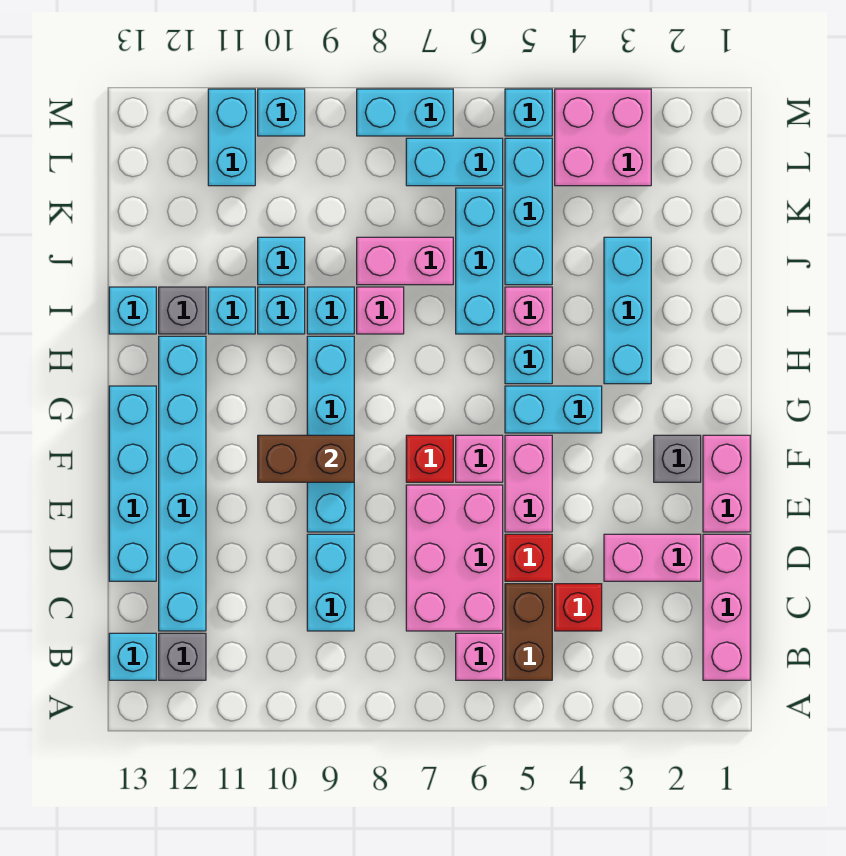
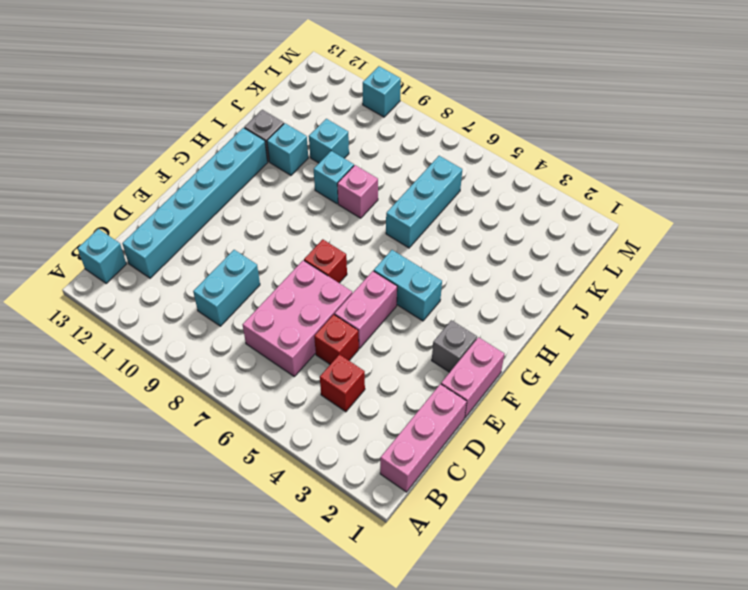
none -> brown 1x2 brick [505,584,552,680]
none -> pink 1x1 brick [456,633,503,680]
none -> grey 1x1 brick [159,633,206,680]
none -> pink 1x2 brick [604,534,701,581]

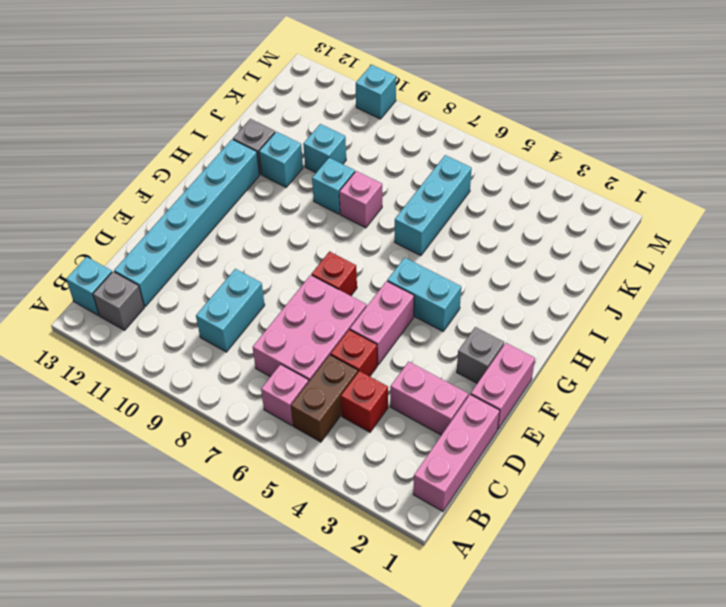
none -> cyan 1x4 brick [109,386,156,581]
none -> cyan 1x4 brick [307,336,354,532]
none -> pink 1x1 brick [456,435,503,482]
none -> cyan 1x3 brick [604,237,651,384]

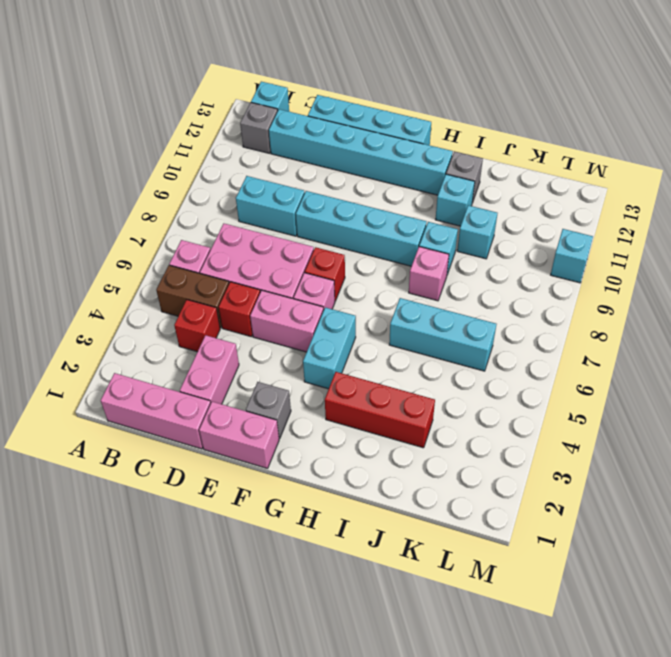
red 1x3 brick [325,372,435,448] -> cyan 1x3 brick [604,237,651,384]
none -> cyan 1x1 brick [505,336,552,384]
none -> pink 1x1 brick [505,287,552,334]
none -> cyan 1x1 brick [258,287,305,334]
none -> cyan 1x1 brick [109,287,156,334]

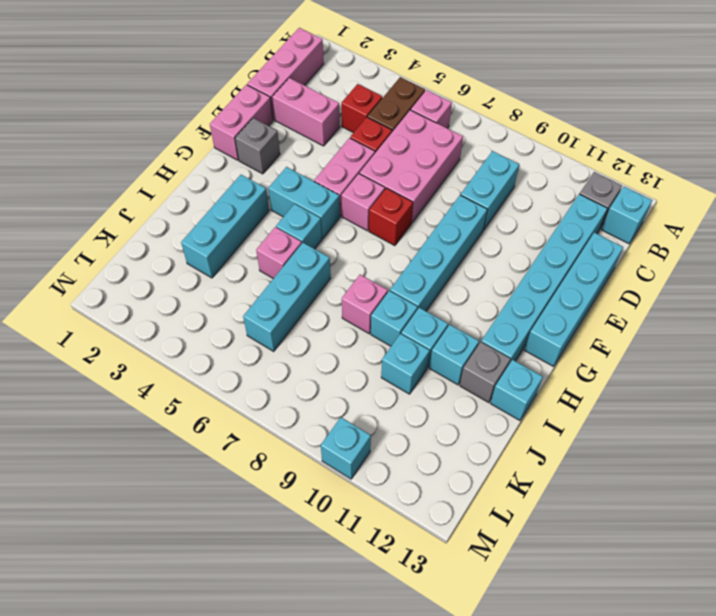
none -> cyan 1x3 brick [505,138,552,285]
none -> pink 1x2 brick [357,237,453,285]
none -> pink 2x2 brick [555,89,651,186]
none -> cyan 1x2 brick [406,138,503,186]

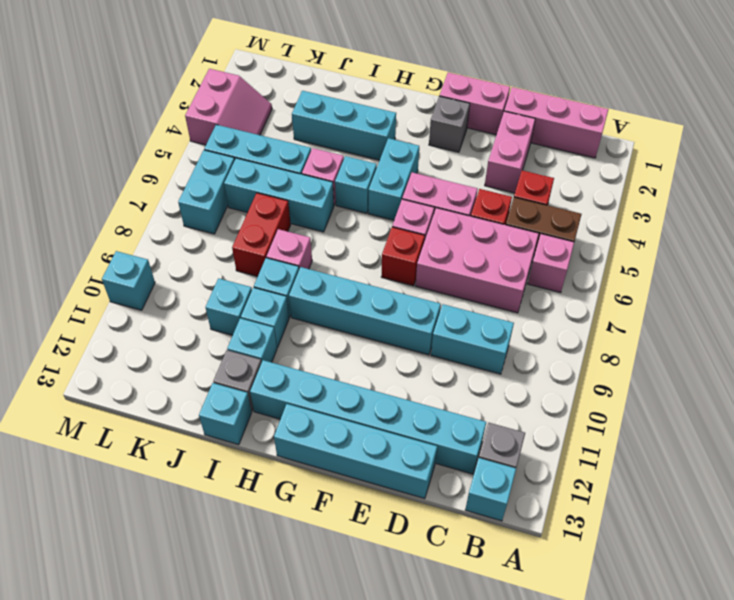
red 1x2 brick [232,193,291,276] -> pink 1x2 brick [357,237,453,285]
pink 2x2 slope [185,69,272,145] -> pink 2x2 brick [555,89,651,186]
none -> cyan 1x2 brick [208,89,255,186]
none -> cyan 1x1 brick [505,89,552,136]
none -> cyan 1x2 brick [357,89,453,136]
none -> brown 1x2 brick [258,435,354,482]

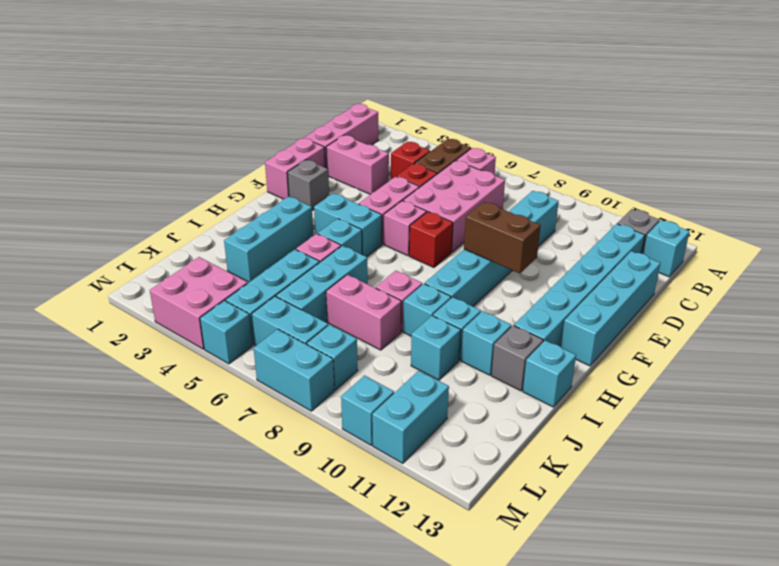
cyan 1x1 brick [307,324,358,390] -> none

